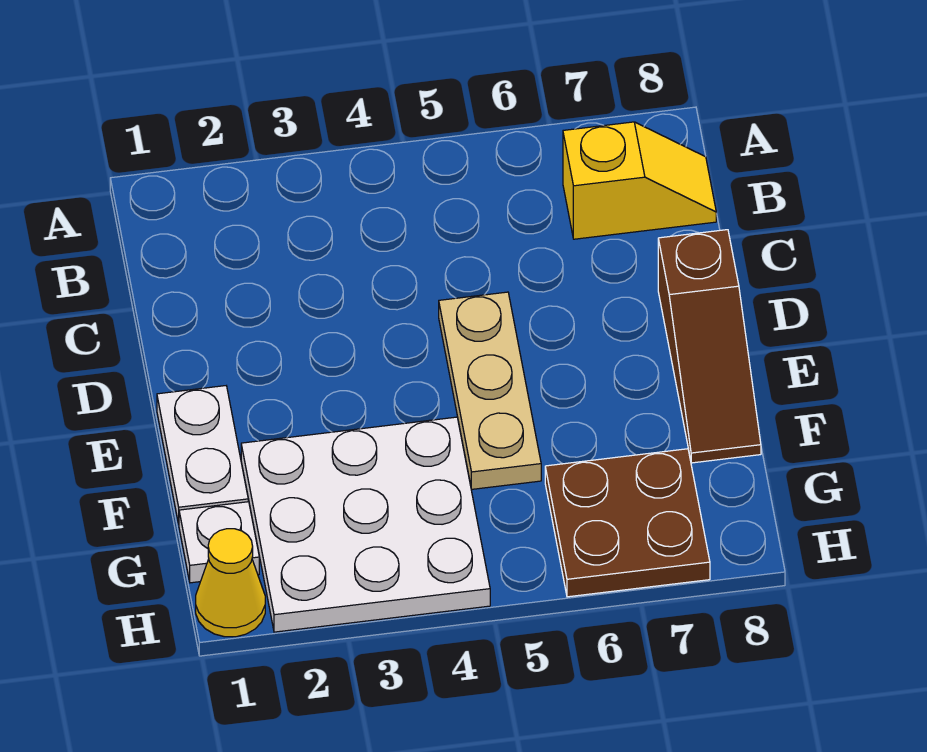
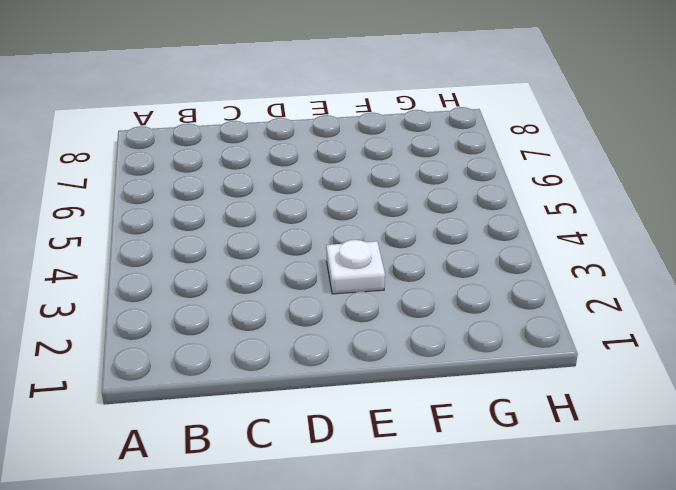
white 1x1 plate [326,240,385,294] -> white 1x1 plate moved to [179,502,259,583]
none -> yellow 1x2 slope [563,122,716,239]
none -> tan 1x3 plate [439,292,541,489]

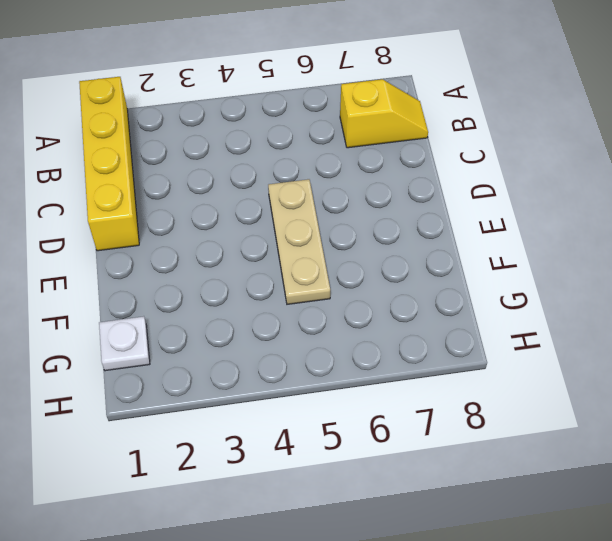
yellow 1x4 brick [79,77,139,251] -> none
none -> brown 1x3 slope [658,230,761,463]
none -> white 1x2 plate [157,386,248,524]

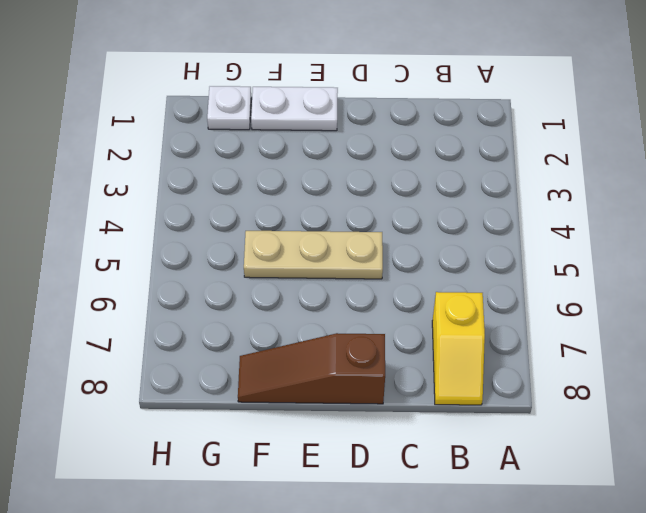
none -> white 3x3 plate [241,417,490,632]
none -> brown 2x2 plate [545,449,710,597]

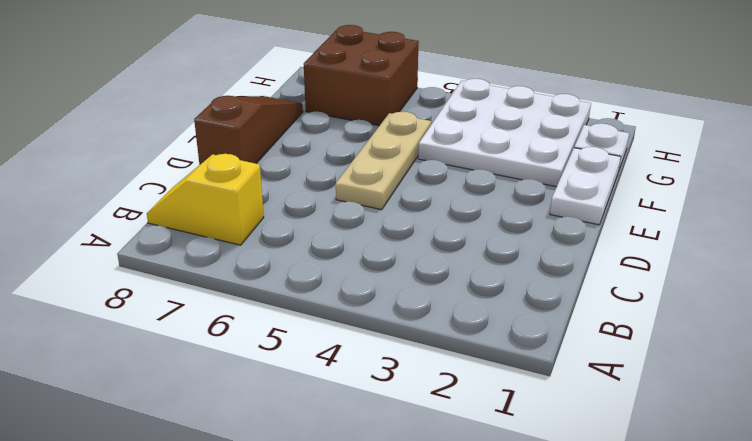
brown 2x2 brick [304,25,419,126] -> brown 2x2 plate [545,449,710,597]
none -> yellow 1x1 cone [196,529,265,637]

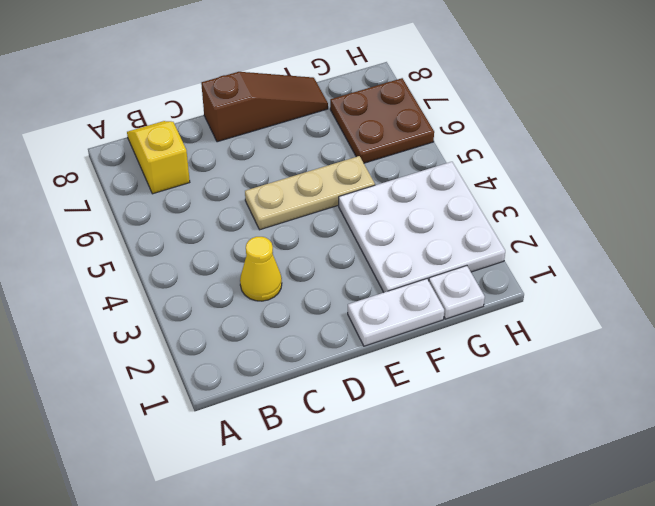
yellow 1x1 cone [240,237,282,301] -> yellow 1x1 cone moved to [196,529,265,637]

